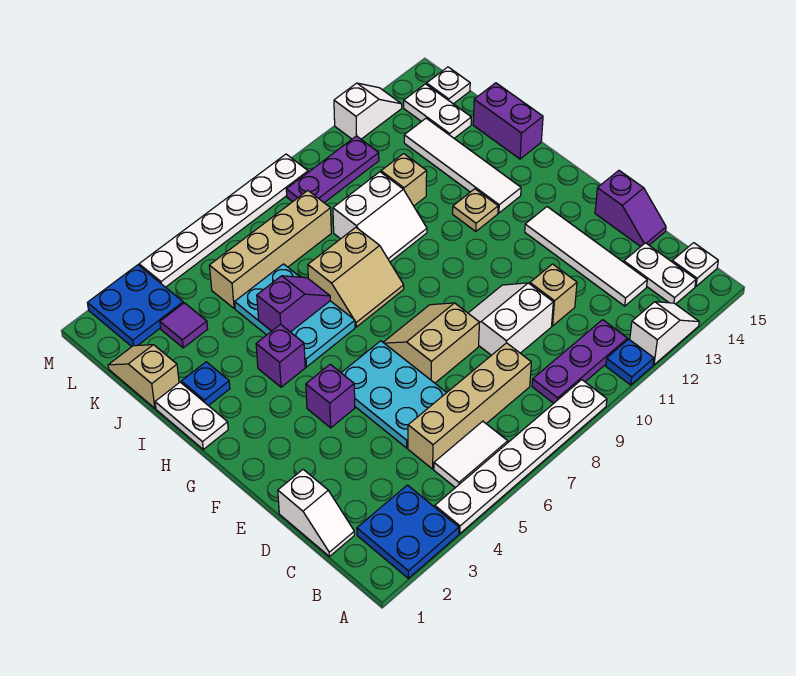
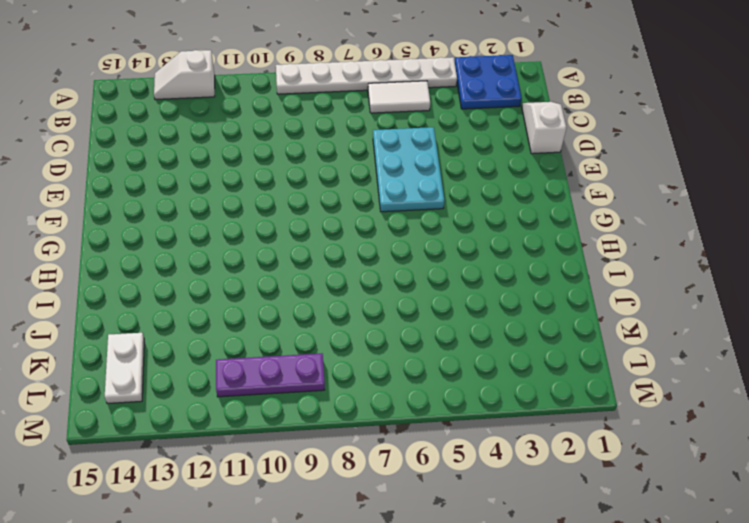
none -> blue 1x1 plate [606,339,654,385]
none -> purple 1x3 plate [532,320,627,403]
none -> white 1x2 plate [624,243,696,304]
none -> white 1x1 plate [672,243,718,286]

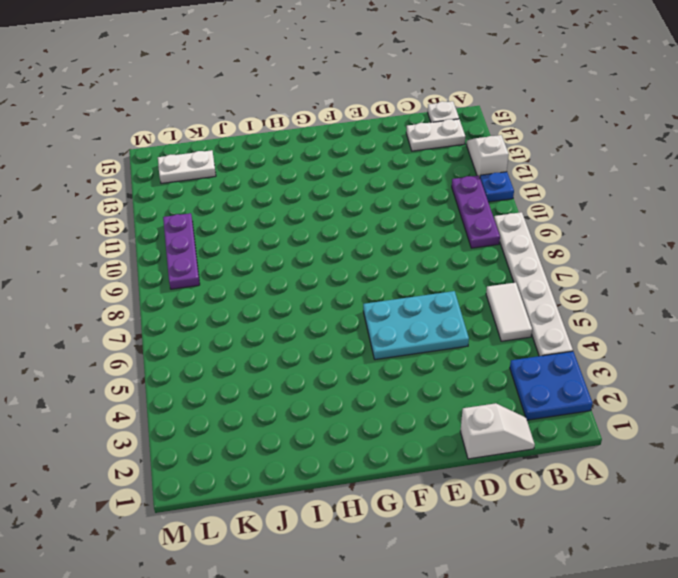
none -> tan 1x4 brick [408,343,531,469]
none -> white 1x4 tile [525,207,647,306]
none -> white 2x2 slope [468,283,553,355]
none -> tan 1x1 brick [530,264,577,326]

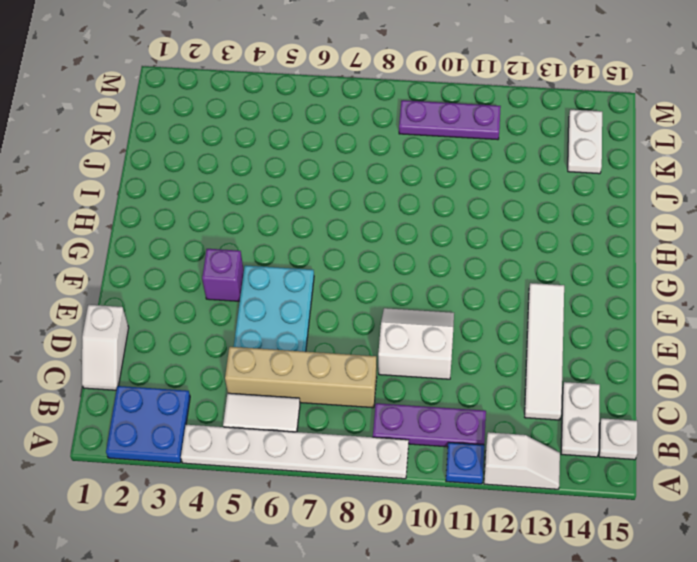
none -> tan 1x1 brick [530,264,577,326]
none -> purple 1x2 slope [595,171,666,247]
none -> tan 2x2 slope [383,303,480,383]
none -> white 1x2 plate [155,382,228,449]

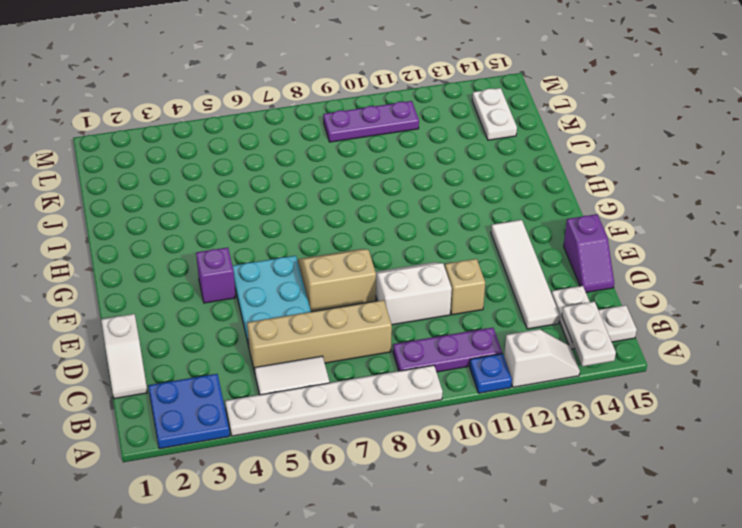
white 1x2 plate [562,302,616,367] -> white 1x2 plate moved to [155,382,228,449]
none -> purple 1x1 brick [256,324,305,387]
none -> cyan 2x3 plate [235,264,355,367]
none -> tan 2x2 slope [308,227,404,327]
none -> tan 1x1 plate [453,189,498,231]

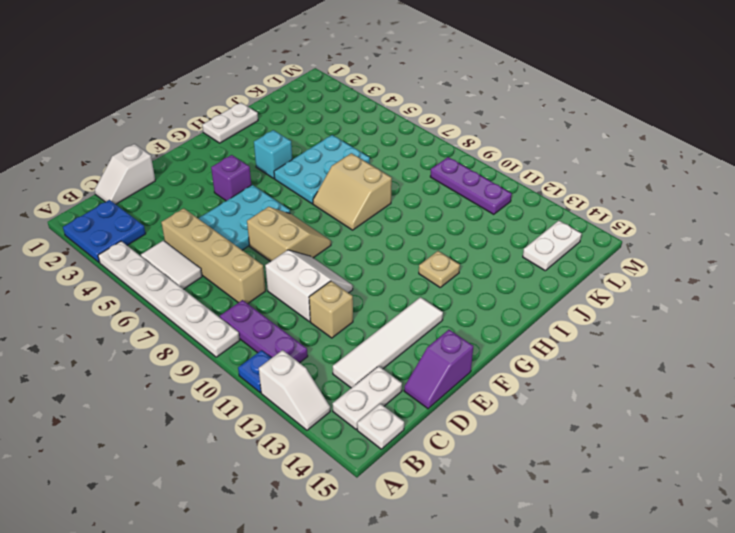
cyan 1x1 brick [254,130,292,178] -> purple 1x1 brick [256,324,305,387]
none -> white 1x4 tile [404,118,521,213]
none -> blue 1x1 plate [181,362,230,406]
none -> white 2x2 slope [333,172,427,262]
none -> purple 1x2 brick [473,83,543,159]

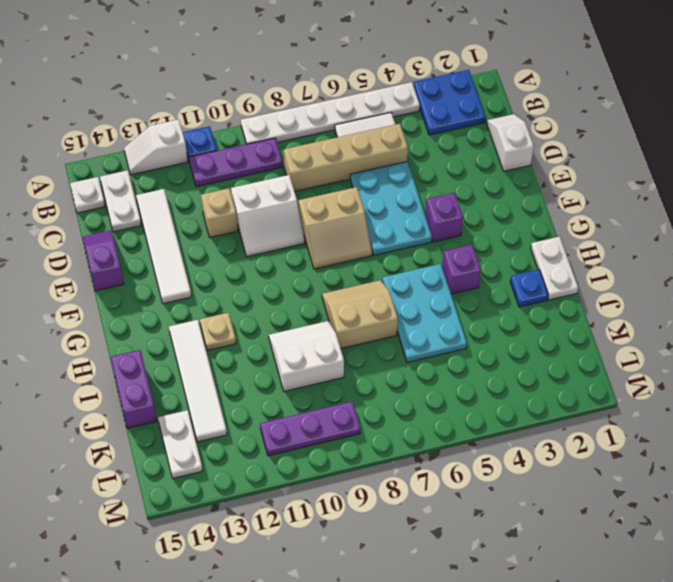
none -> tan 1x2 slope [108,345,179,408]
none -> tan 1x1 brick [381,154,427,206]
none -> purple 1x1 tile [160,303,208,348]
none -> tan 1x4 brick [209,191,331,309]

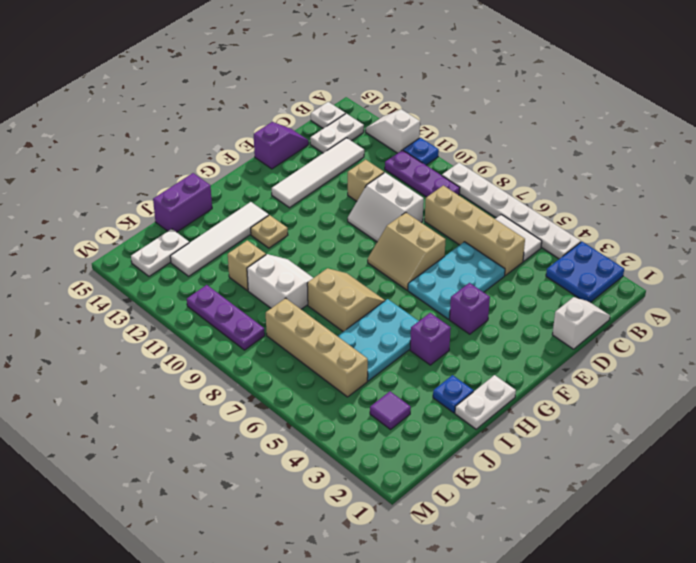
none -> tan 1x2 slope [108,345,179,408]
none -> blue 2x2 plate [88,265,183,347]
none -> white 1x1 plate [427,67,470,104]
none -> white 1x6 plate [139,154,308,287]

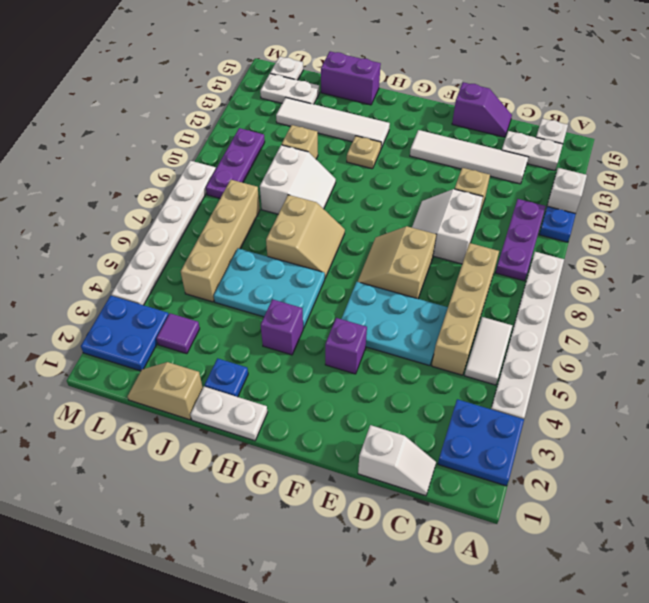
none -> white 1x2 slope [334,83,402,139]
none -> purple 1x2 slope [257,276,330,332]

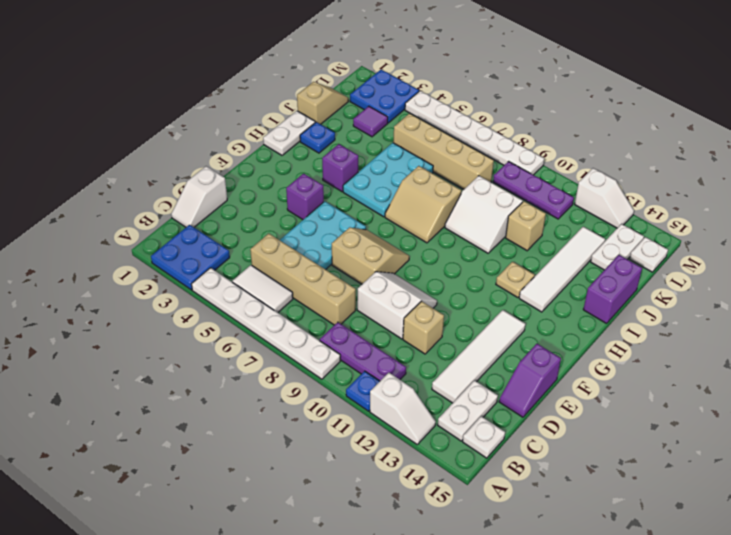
none -> purple 1x2 slope [257,276,330,332]

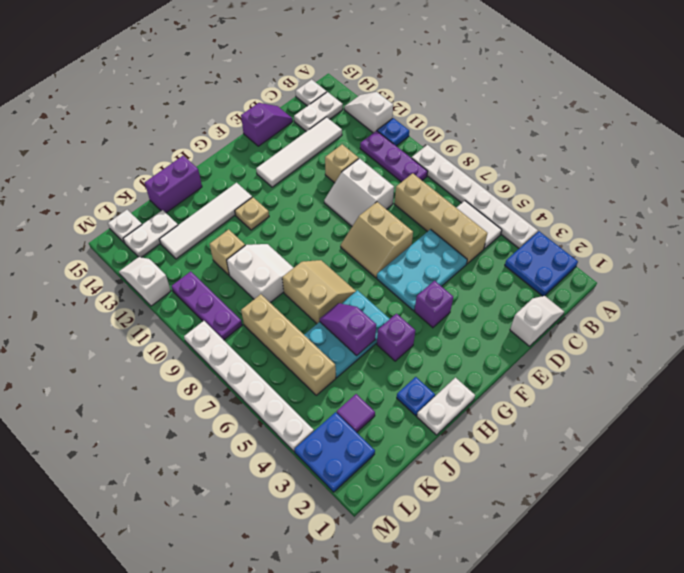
none -> tan 1x2 slope [108,345,179,408]

